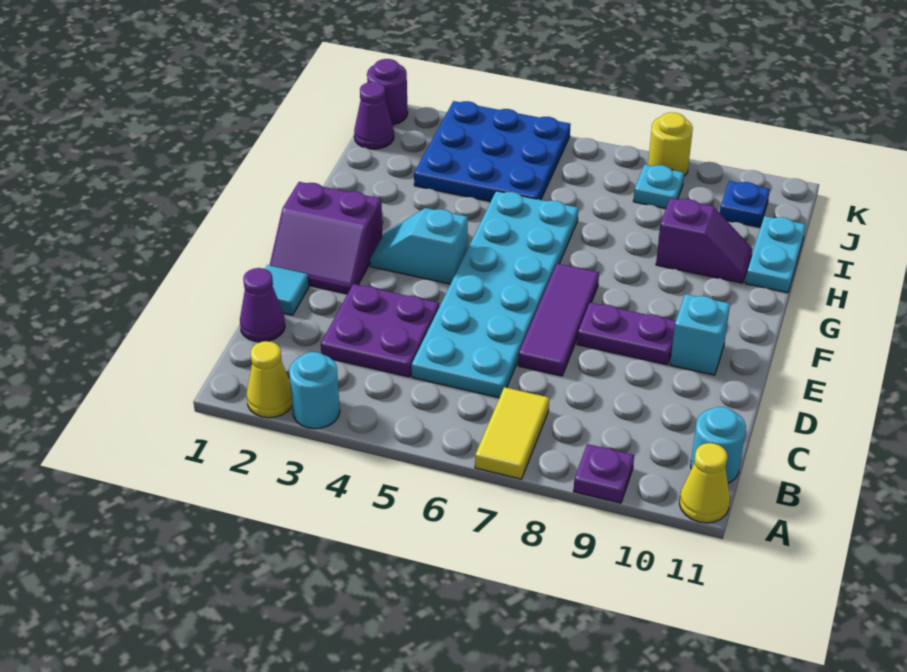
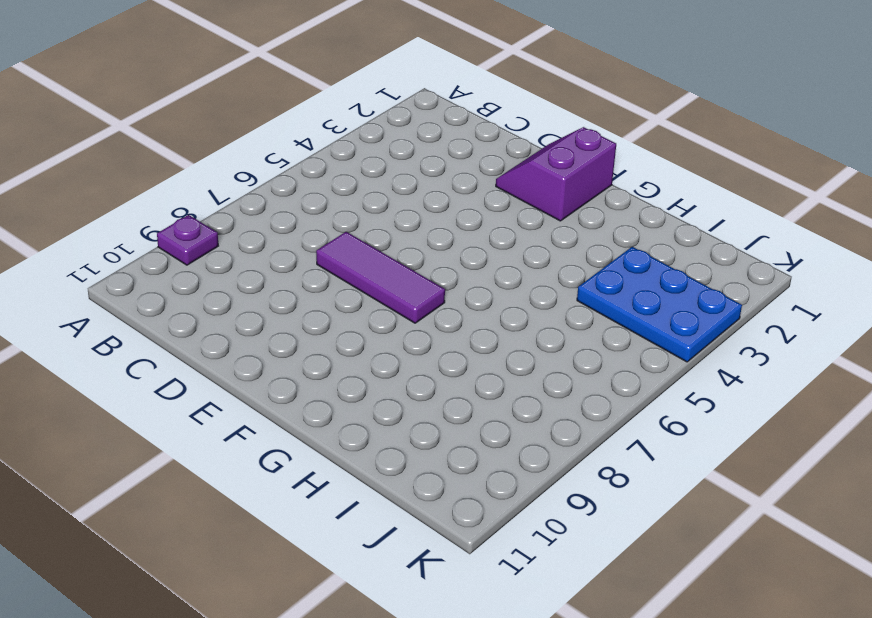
blue 2x3 plate [577,247,742,362] -> blue 3x3 plate [414,101,571,202]
none -> yellow 1x1 cone [247,341,292,418]
none -> cyan 1x1 round brick [289,352,340,429]
none -> yellow 1x2 tile [475,387,549,479]

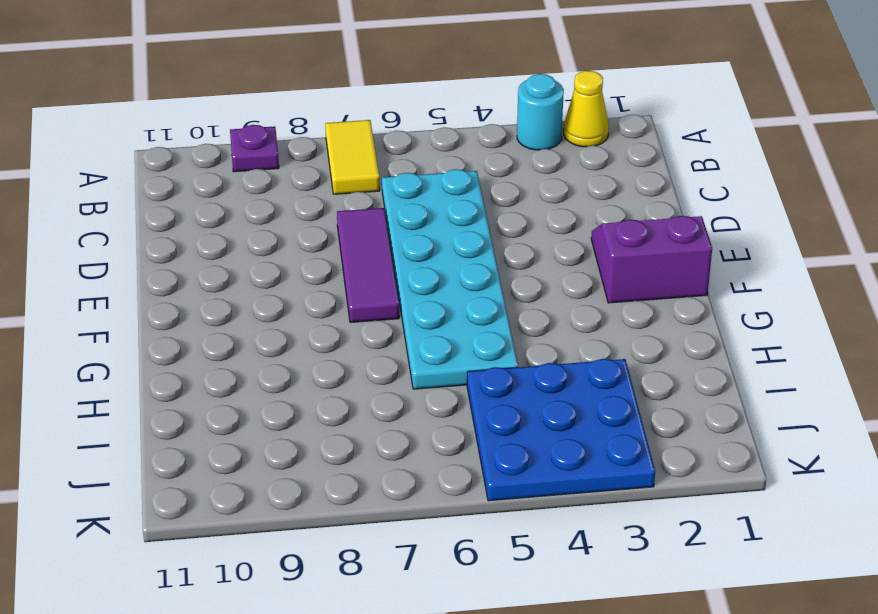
none -> yellow 1x1 cone [679,443,730,523]
none -> cyan 1x1 round brick [691,407,746,483]
none -> purple 1x1 cone [240,268,285,342]

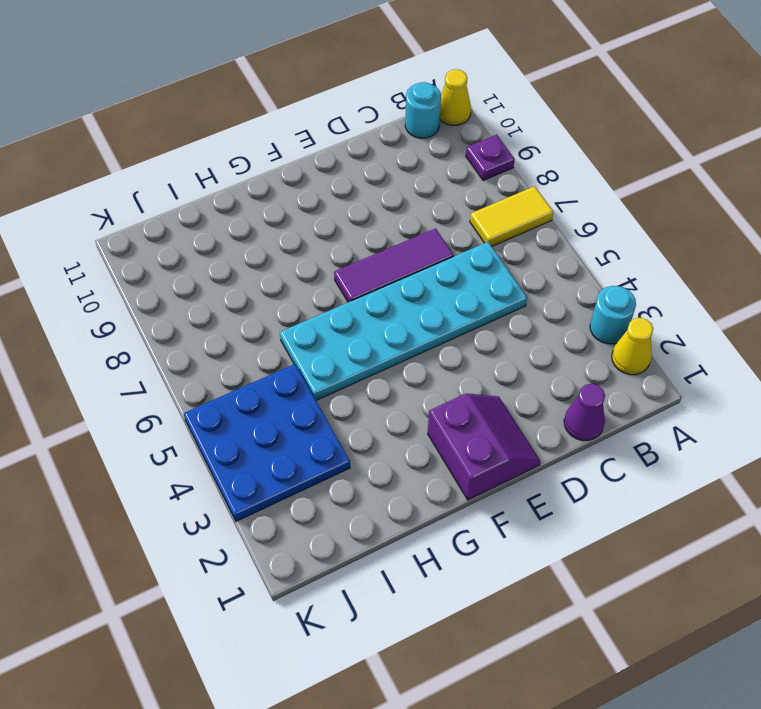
none -> purple 2x2 plate [321,284,439,377]
none -> cyan 1x1 tile [265,265,309,315]
none -> purple 1x2 plate [577,303,676,365]

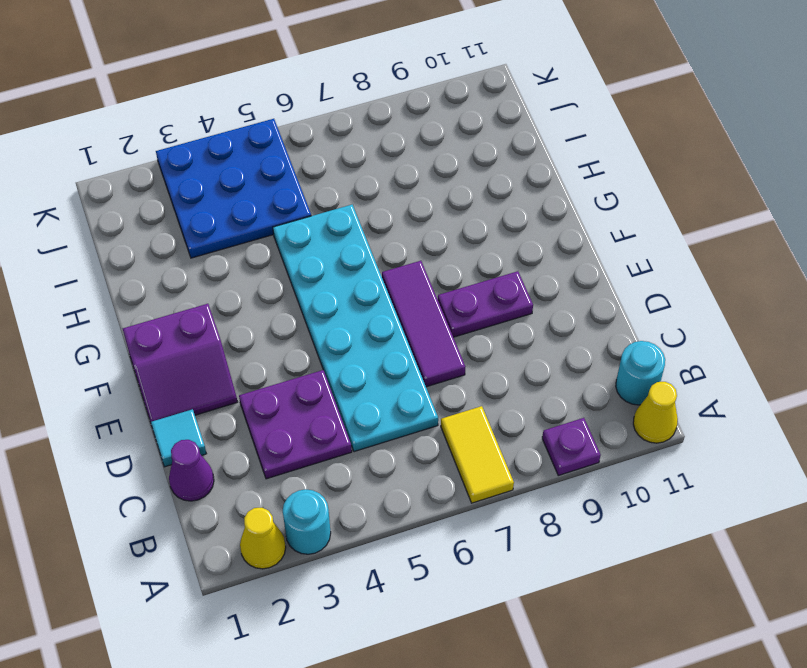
none -> cyan 1x1 brick [670,294,730,375]
none -> cyan 1x2 slope [370,208,468,284]
none -> purple 1x2 slope [656,198,752,283]

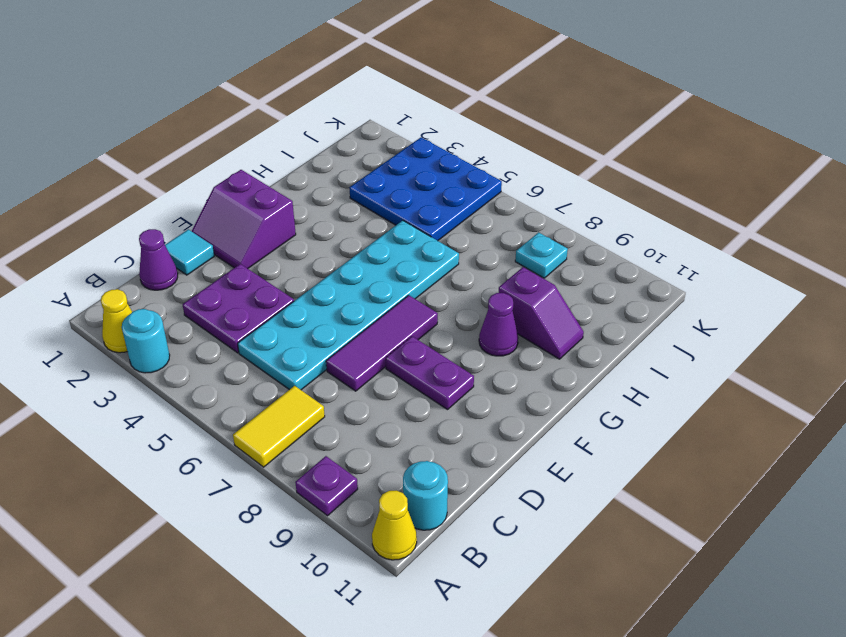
purple 1x1 cone [479,293,518,356] -> purple 1x1 cone moved to [354,82,394,149]
none -> cyan 1x1 brick [670,294,730,375]
none -> cyan 1x2 slope [370,208,468,284]
none -> cyan 1x2 plate [745,216,806,293]

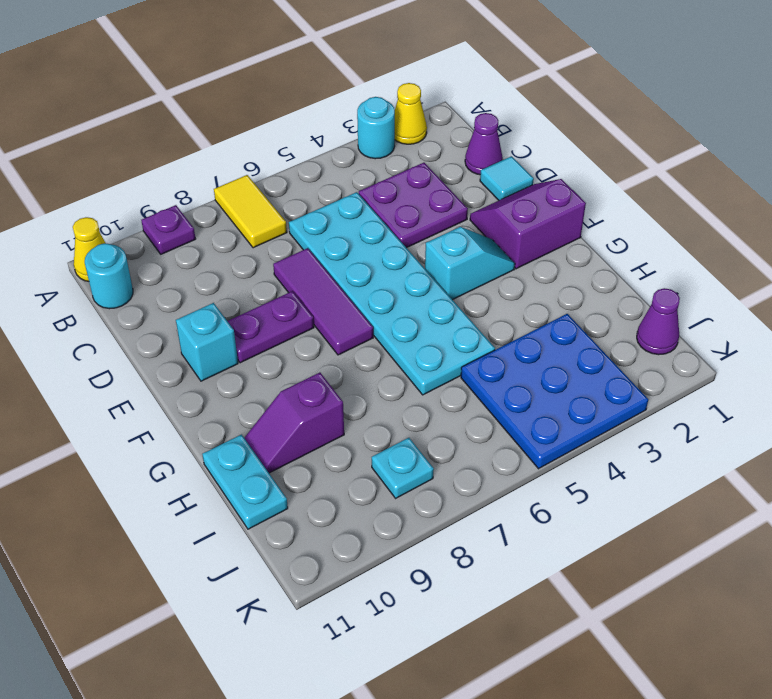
none -> blue 1x1 plate [720,181,770,227]
none -> purple 1x1 round brick [367,59,408,125]
none -> yellow 1x1 round brick [648,112,693,176]

